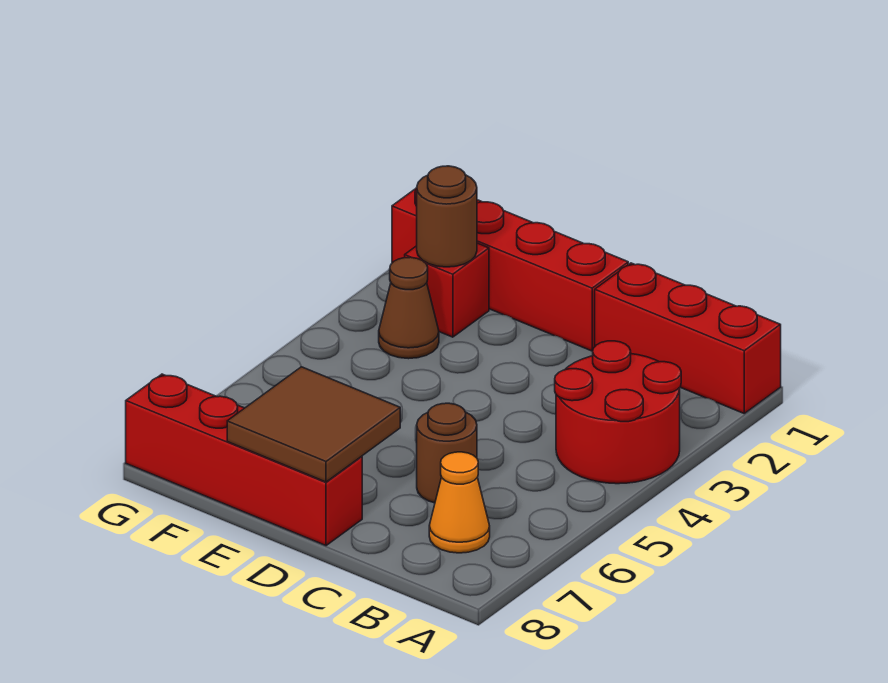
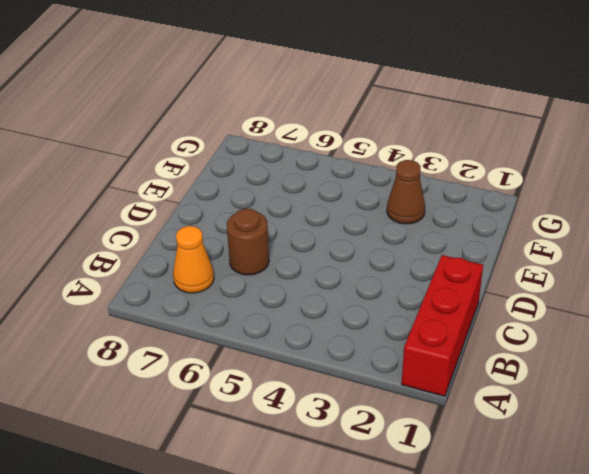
none -> red 2x2 round brick [555,341,681,484]
none -> red 1x4 brick [392,188,628,351]

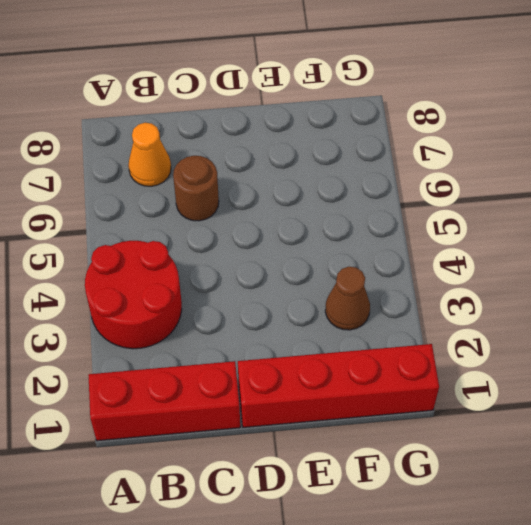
none -> red 1x4 brick [126,374,362,546]
none -> red 1x1 brick [405,243,489,337]

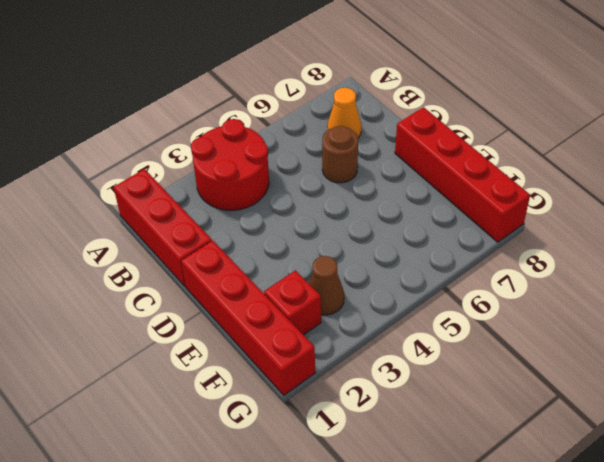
none -> brown 2x2 tile [227,367,400,482]
none -> brown 1x1 round brick [417,166,477,267]

